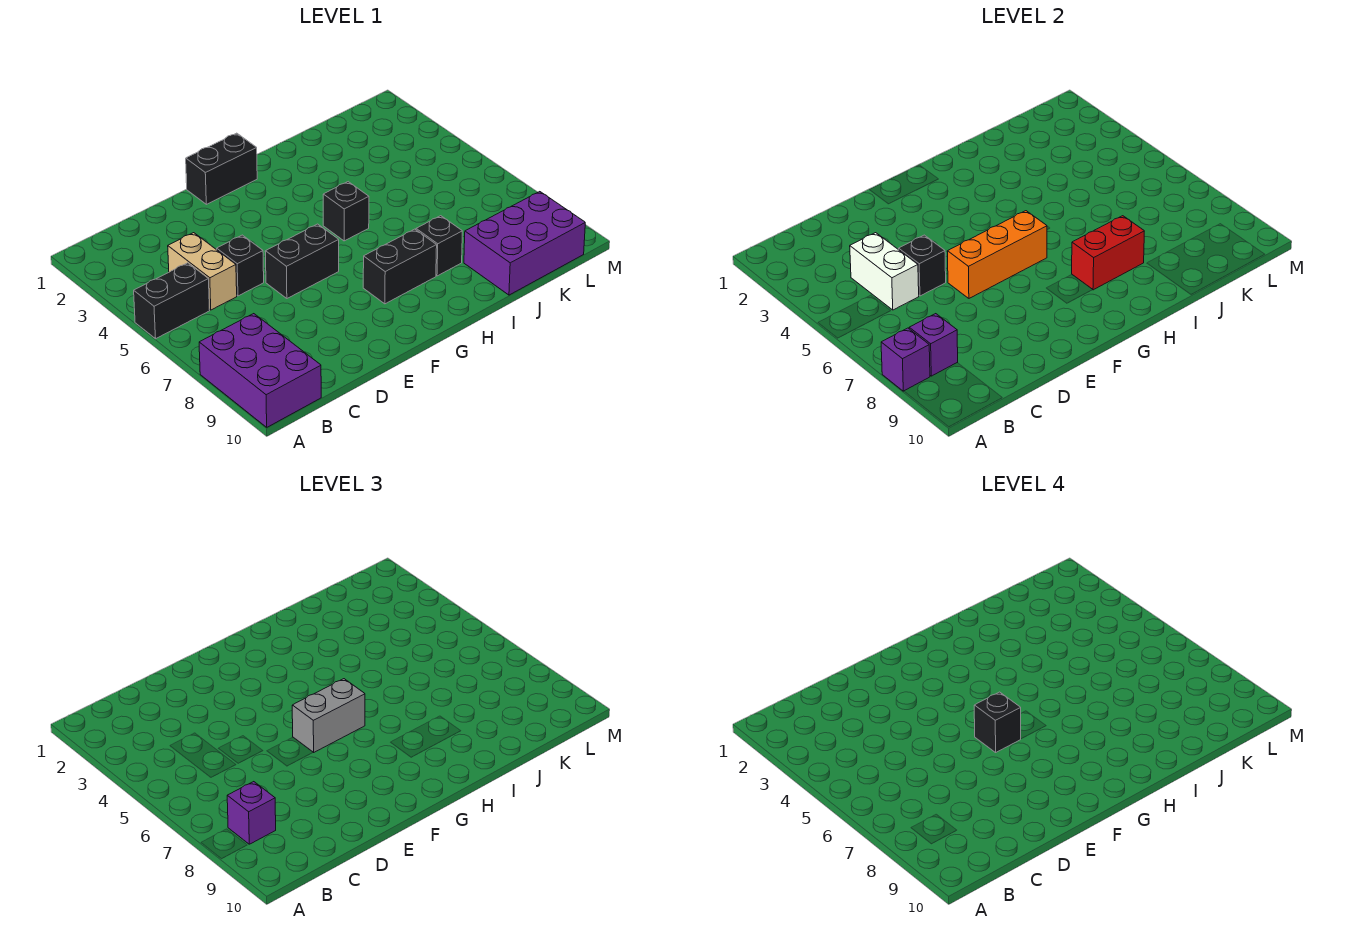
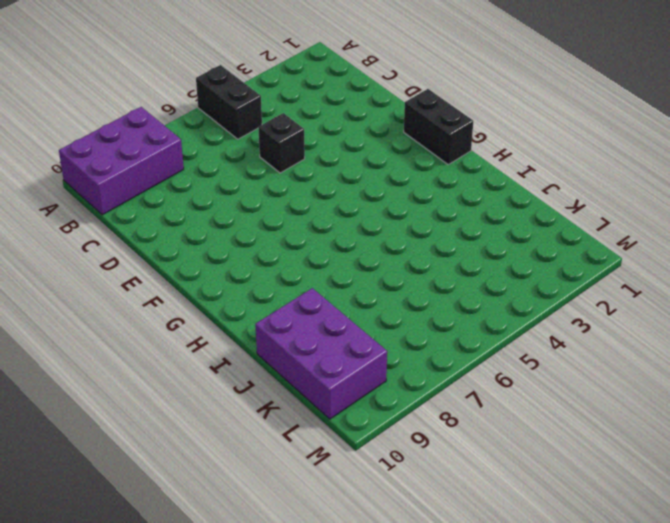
none -> tan 1x2 brick [168,233,237,310]
none -> black 1x2 brick [265,224,339,298]
none -> black 1x2 brick [363,229,437,304]

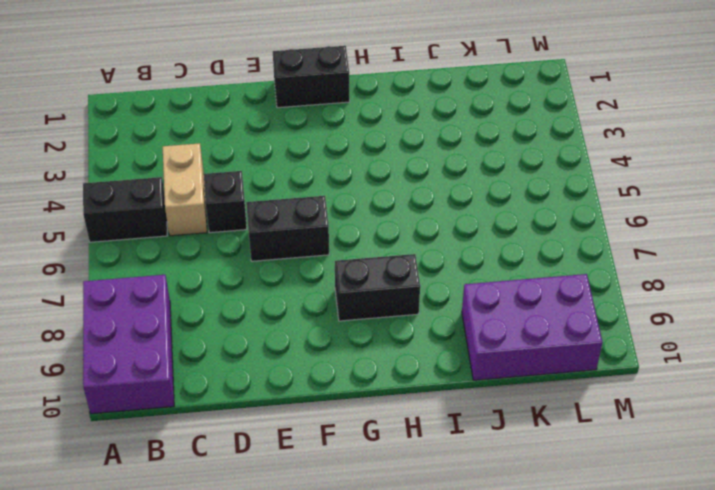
none -> black 1x1 brick [323,182,369,241]
none -> black 1x1 brick [416,216,462,276]
none -> purple 1x1 brick [881,328,930,391]

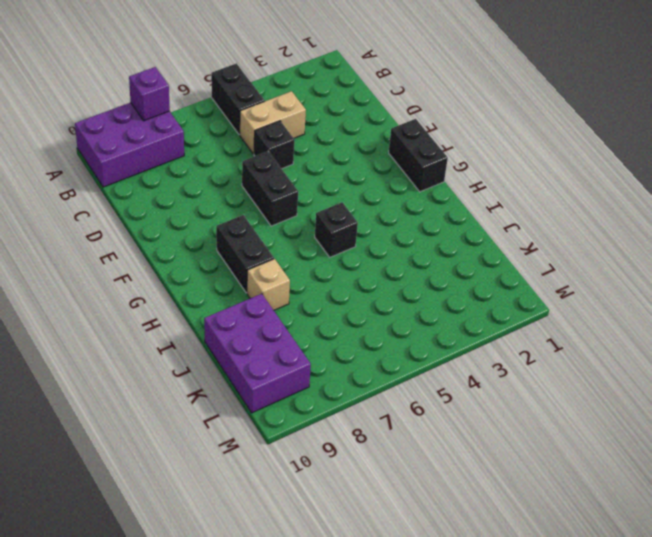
tan 1x1 brick [247,259,290,310] -> black 1x1 brick [416,216,462,276]
none -> purple 1x1 brick [909,314,958,376]
none -> white 1x2 brick [850,233,919,310]
none -> black 1x1 brick [899,235,946,296]

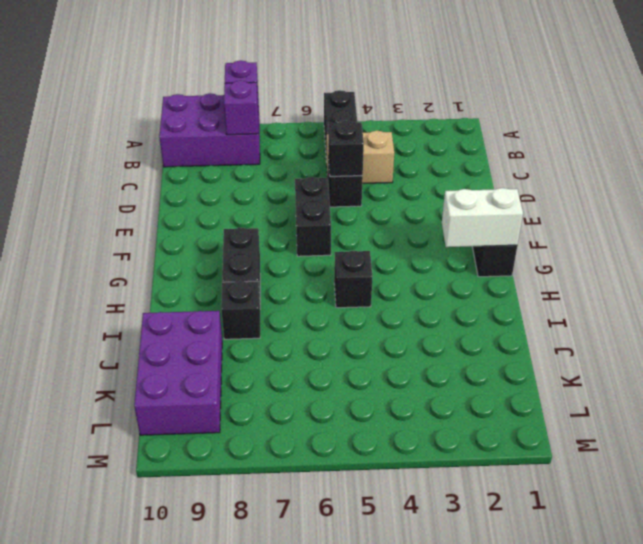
white 1x2 brick [442,188,523,247] -> white 1x2 brick moved to [850,233,919,310]
none -> orange 1x3 brick [947,211,1047,298]
none -> red 1x2 brick [1072,216,1144,290]
none -> purple 1x1 brick [227,782,276,844]

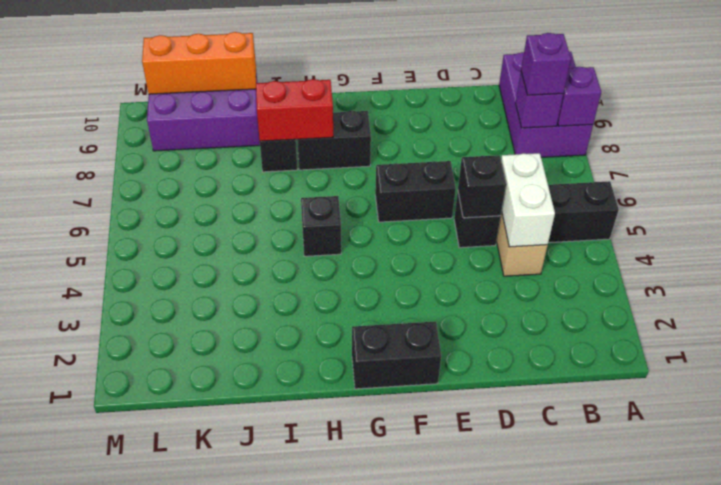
orange 1x3 brick [142,32,256,94] -> orange 1x3 brick moved to [947,211,1047,298]
none -> grey 1x2 brick [292,679,365,753]
none -> black 1x1 brick [974,692,1021,752]

